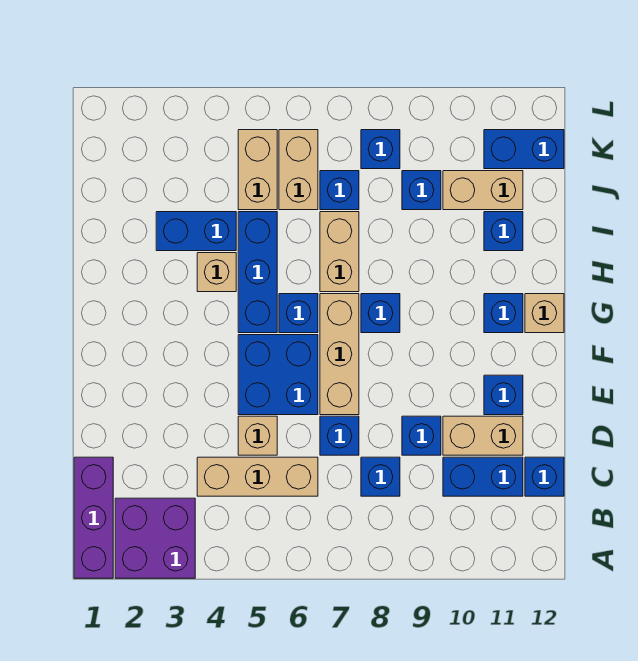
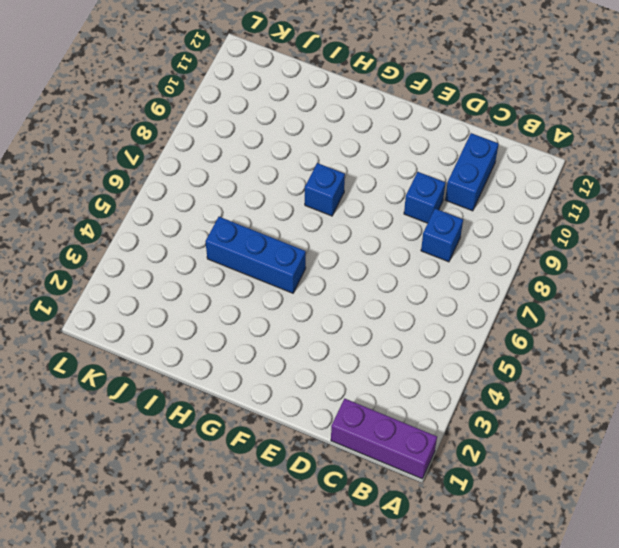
none -> purple 2x2 brick [115,498,195,578]
none -> tan 1x3 brick [197,457,318,496]
none -> blue 1x1 brick [525,457,564,496]

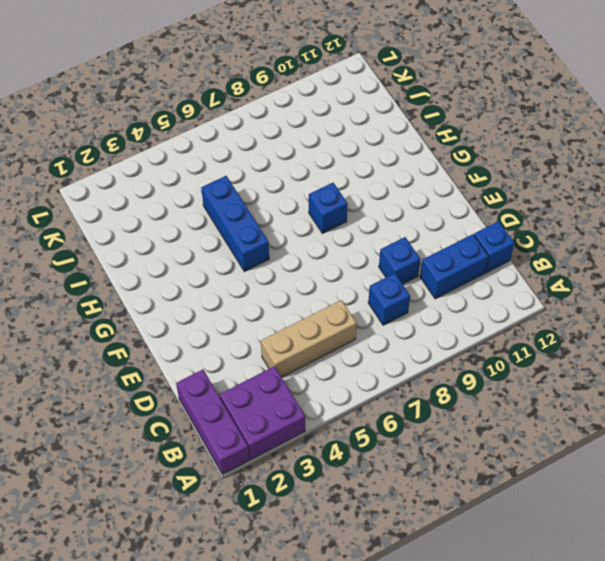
none -> tan 1x1 brick [238,416,277,455]
none -> blue 1x1 brick [320,416,359,455]
none -> tan 1x2 brick [443,416,523,455]

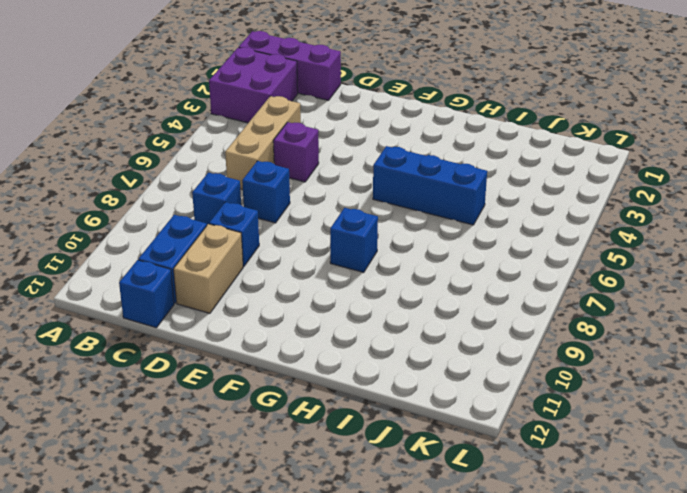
purple 1x1 brick [273,122,319,182] -> tan 1x1 brick [238,416,277,455]
none -> blue 2x2 brick [238,335,318,415]
none -> tan 1x3 brick [320,294,359,415]
none -> blue 1x1 brick [484,375,523,415]

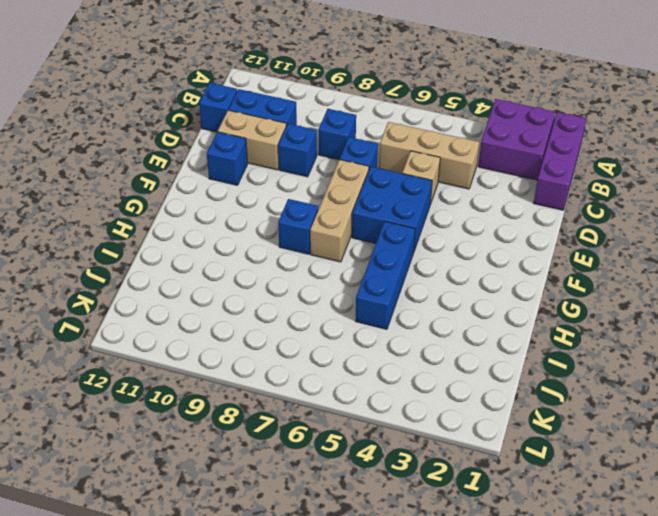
none -> blue 1x1 brick [279,294,318,333]
none -> blue 1x1 brick [484,294,523,333]
none -> tan 1x1 brick [525,294,564,333]

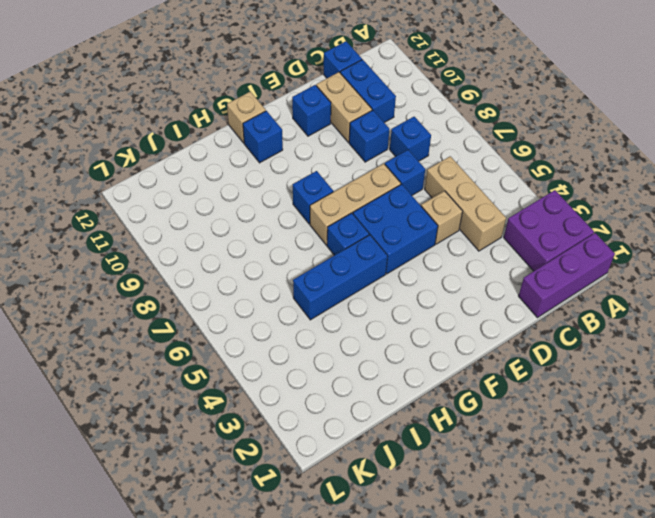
none -> tan 1x1 brick [197,253,236,292]
none -> tan 1x2 brick [320,212,359,292]
none -> blue 1x2 brick [156,212,236,251]

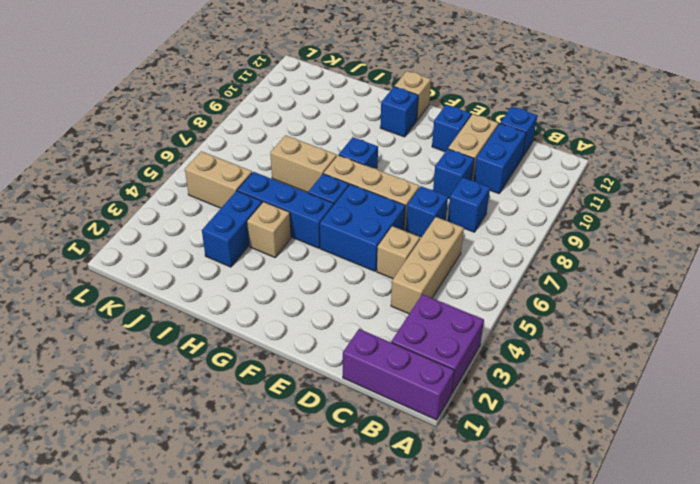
none -> blue 1x1 brick [484,212,523,251]
none -> tan 1x2 brick [279,130,318,210]
none -> blue 1x1 brick [320,171,359,210]

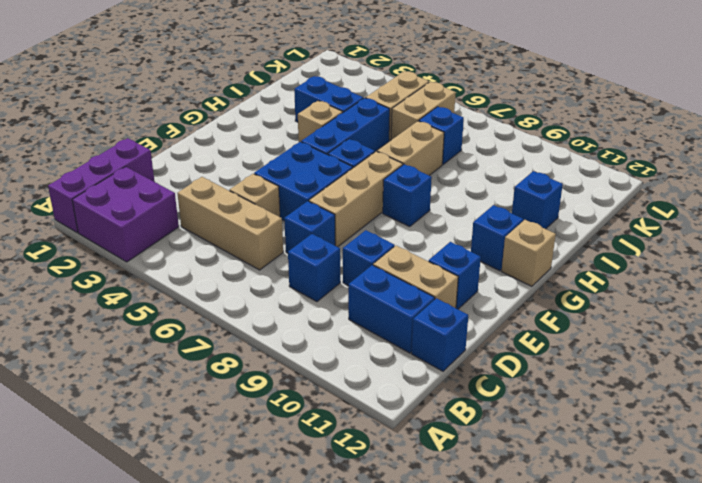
none -> blue 1x1 brick [402,171,441,210]
none -> tan 1x2 brick [443,171,523,210]
none -> blue 1x1 brick [361,130,400,169]

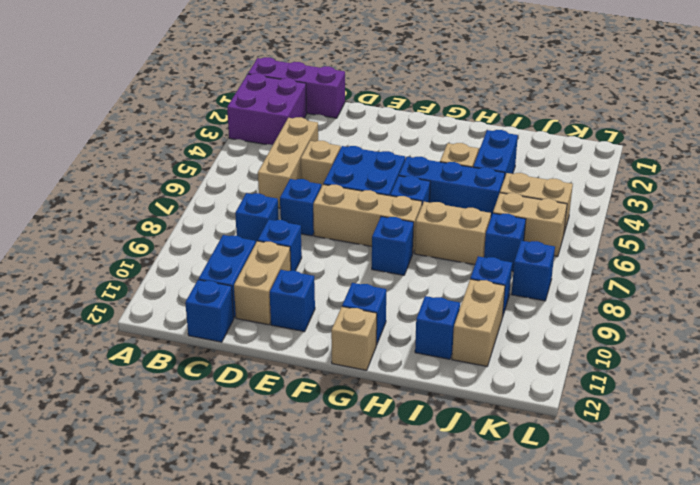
none -> blue 1x2 brick [484,130,564,169]

